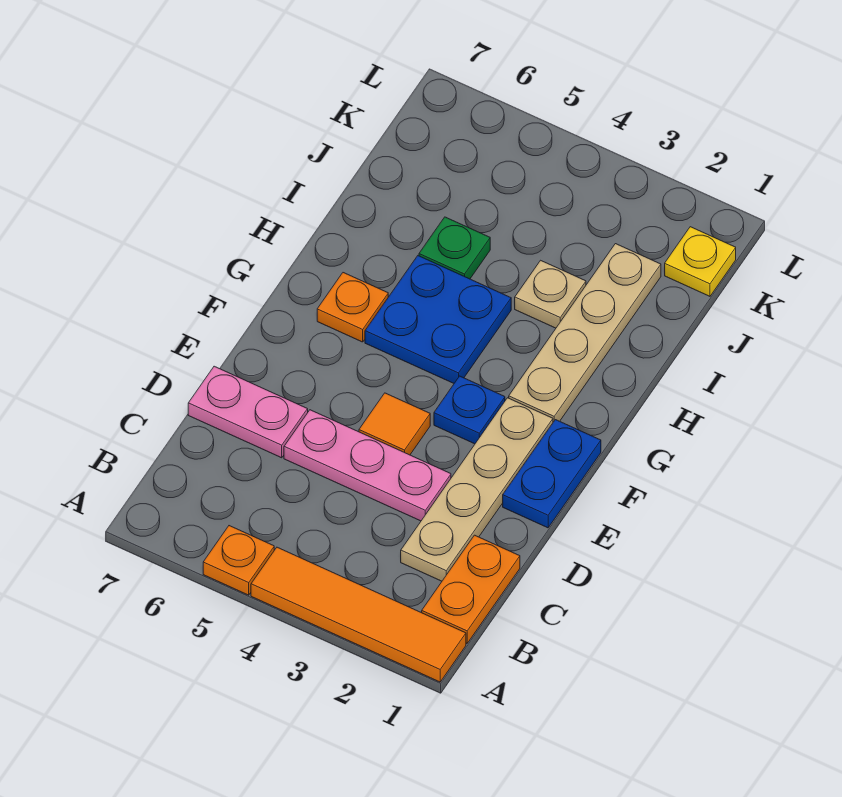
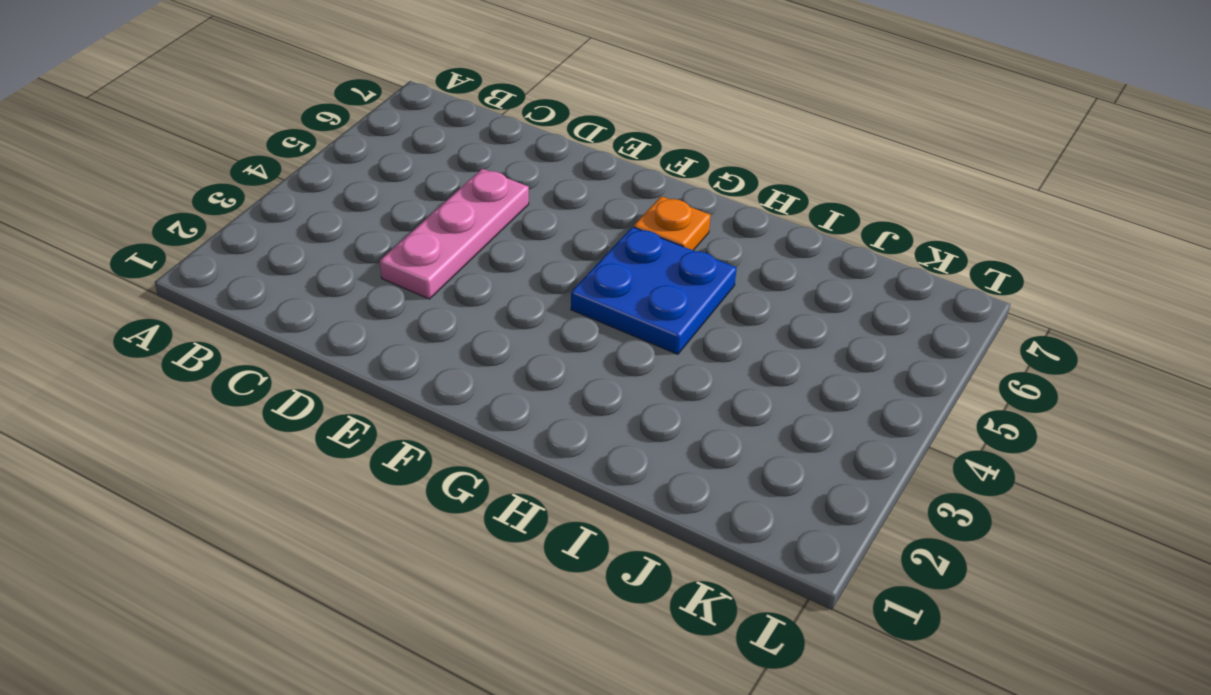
none -> orange 1x4 tile [251,547,466,682]
none -> orange 1x1 plate [203,526,274,595]
none -> orange 1x2 plate [422,535,520,643]

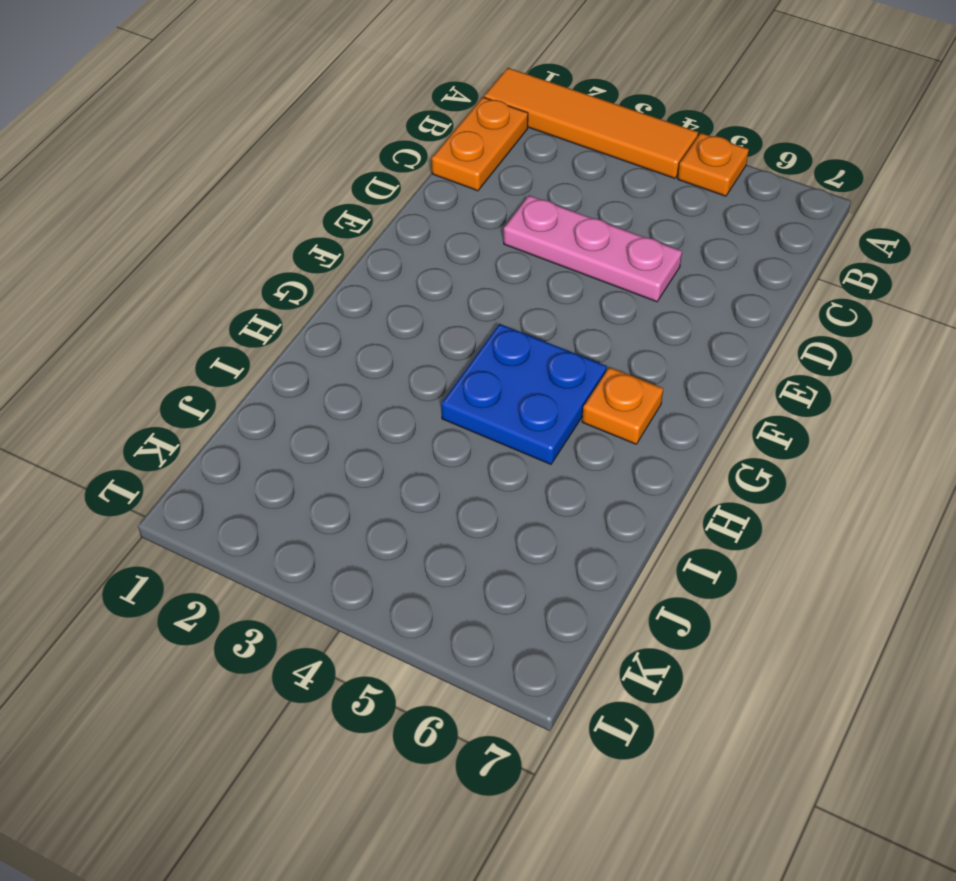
none -> tan 1x4 plate [401,398,553,581]
none -> pink 1x2 plate [188,366,308,458]
none -> blue 1x2 plate [503,420,601,528]

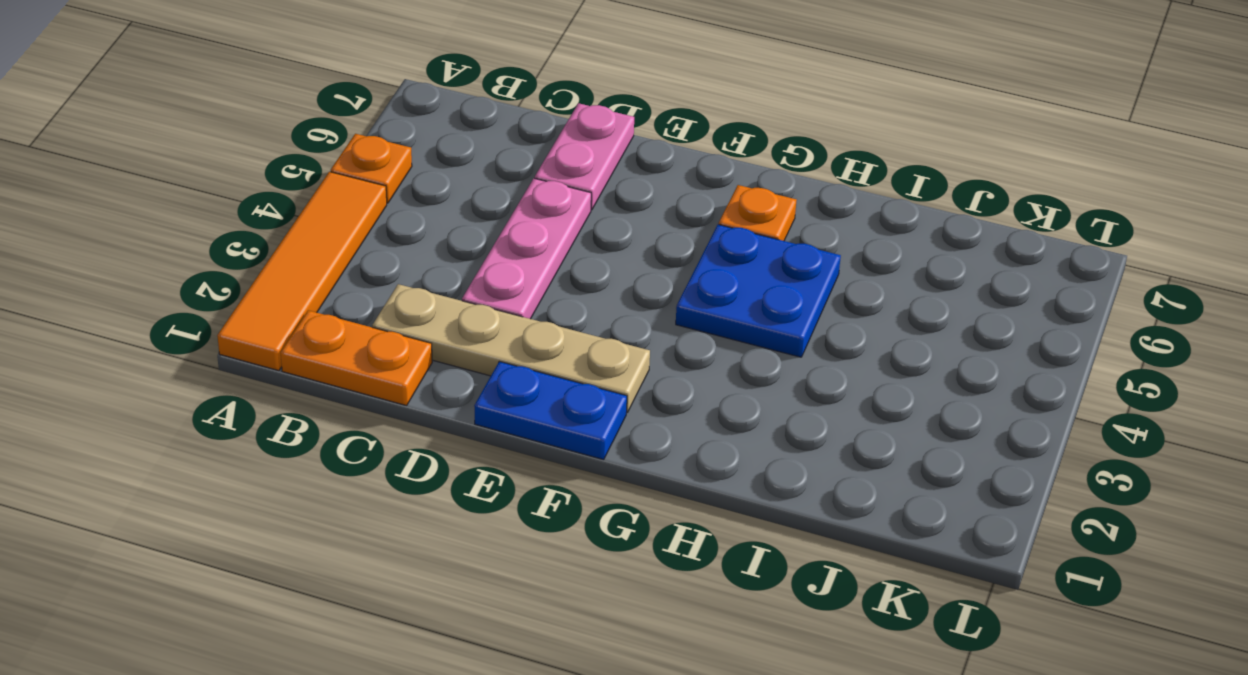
none -> orange 1x1 tile [359,393,430,455]
none -> blue 1x1 plate [434,376,505,444]
none -> tan 1x4 plate [509,244,661,422]

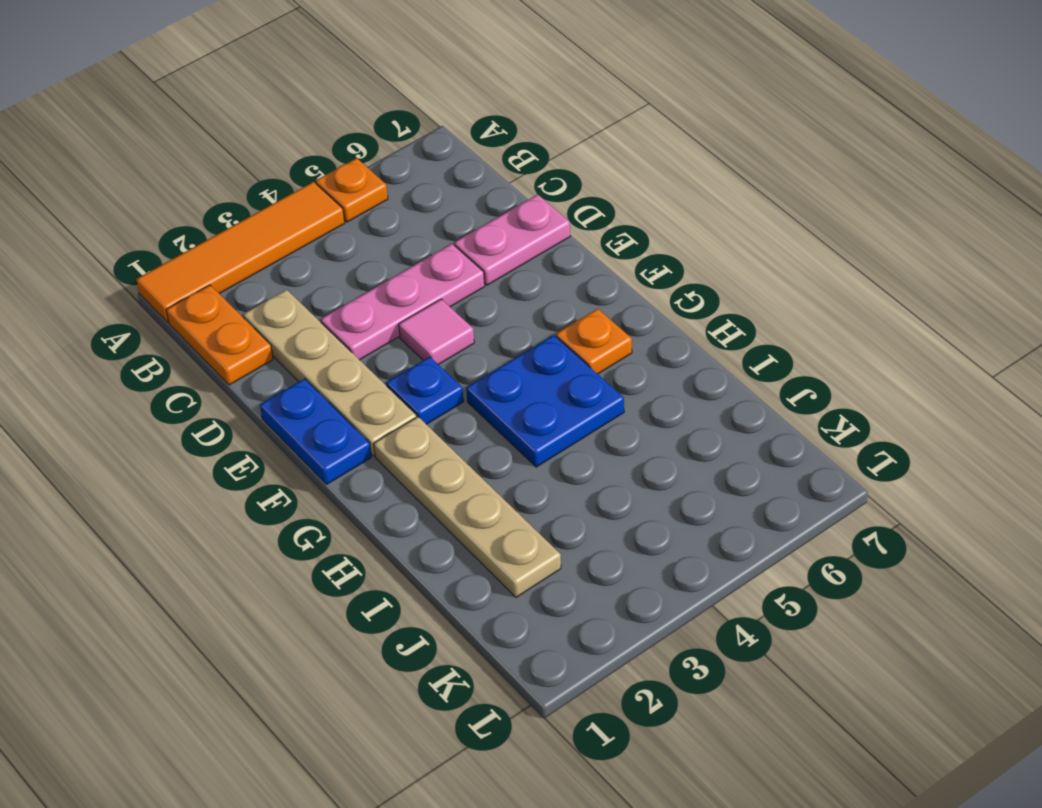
pink 1x1 tile [399,299,474,365] -> orange 1x1 tile [359,393,430,455]
none -> tan 1x1 plate [515,260,586,328]
none -> green 1x1 plate [419,217,490,279]
none -> yellow 1x1 plate [665,227,736,296]

